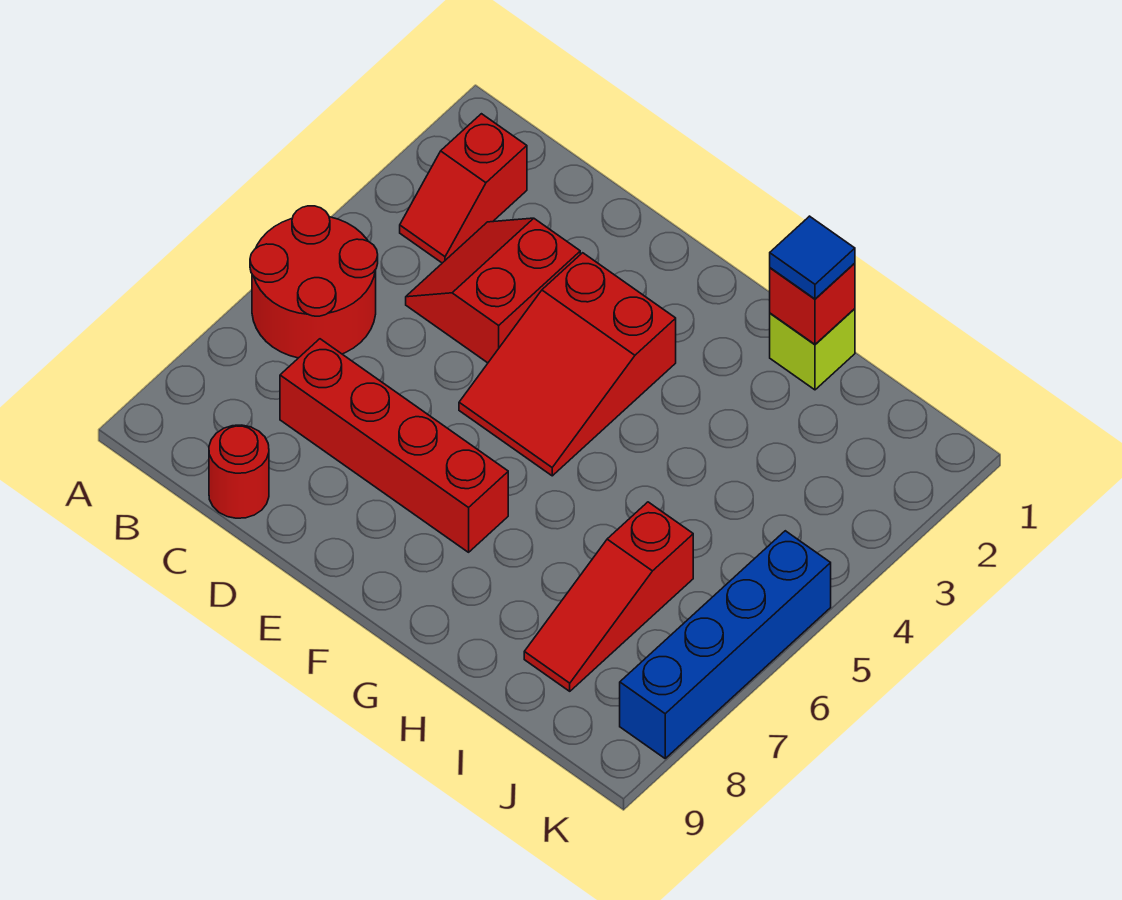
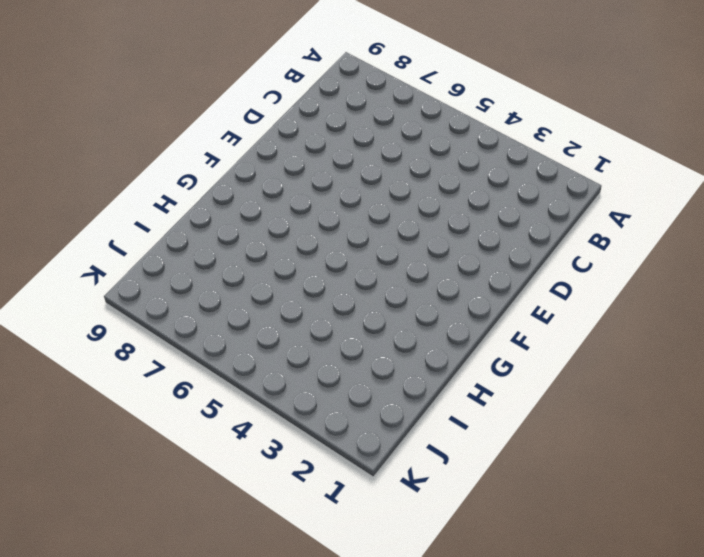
none -> red 2x2 round brick [250,206,378,358]
none -> red 1x2 slope [400,114,527,263]

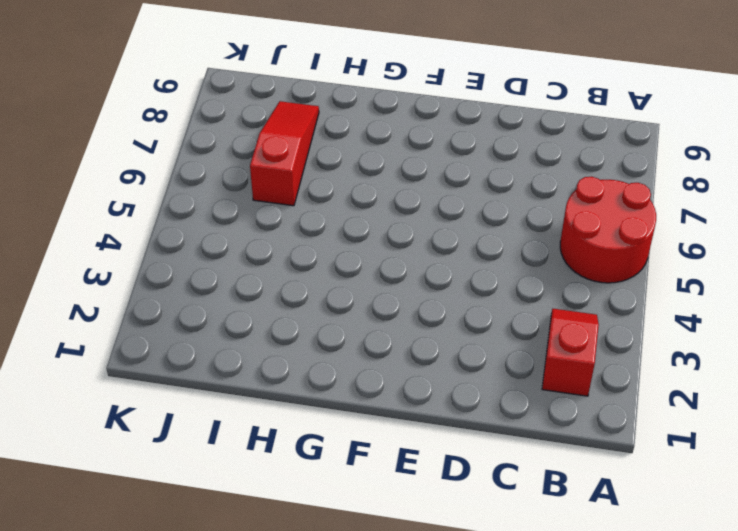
none -> red 2x2 slope [406,218,580,363]
none -> red 1x4 brick [280,339,508,552]

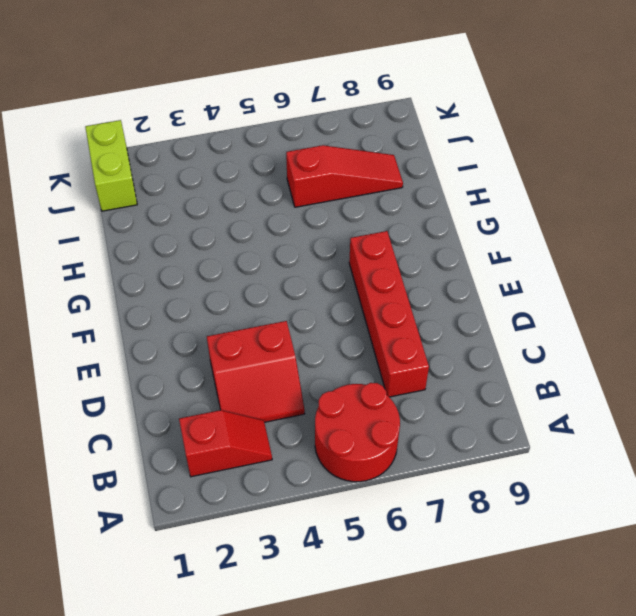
lime 1x2 brick [85,120,137,211] -> none
none -> red 1x1 round brick [209,425,269,518]
none -> red 2x3 slope [459,253,676,476]

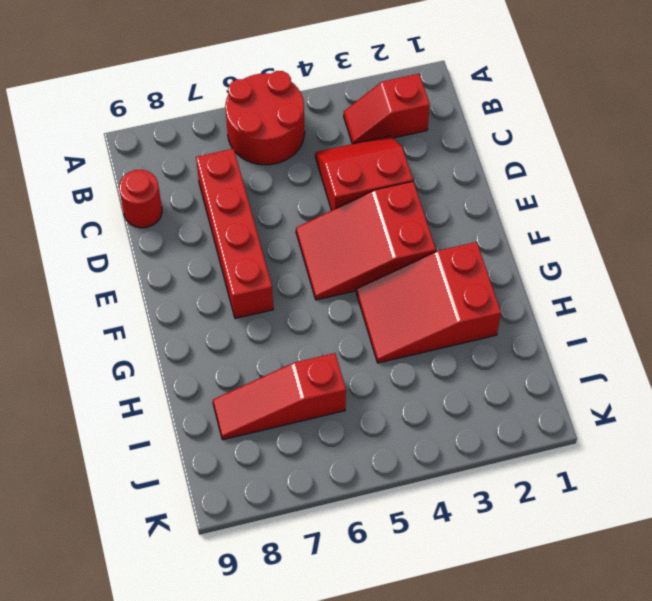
red 2x3 slope [356,242,501,363] -> none
none -> lime 1x1 brick [770,309,855,390]
none -> blue 1x4 brick [620,531,831,758]

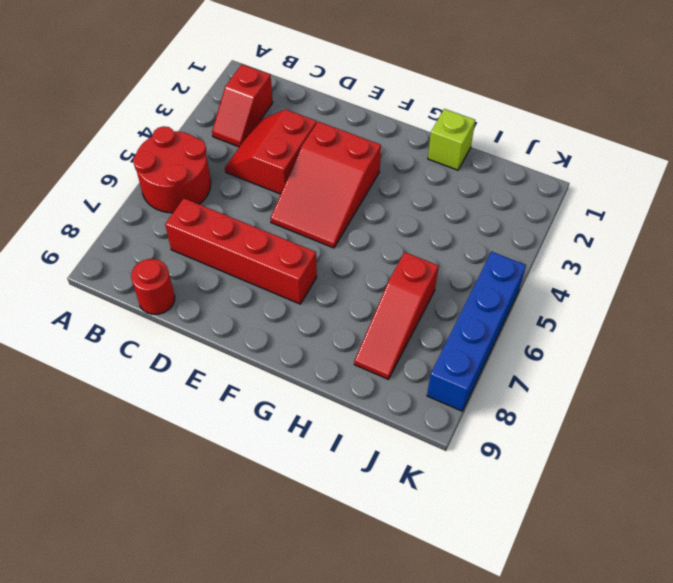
none -> red 1x1 brick [770,263,855,344]
none -> blue 1x1 tile [770,216,855,299]

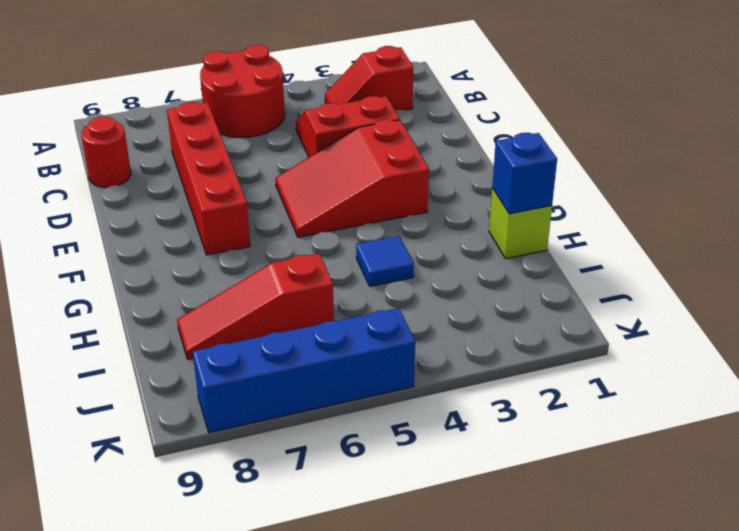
blue 1x1 brick [492,133,557,214] -> red 1x1 brick [770,263,855,344]
blue 1x1 tile [356,236,414,286] -> blue 1x1 tile moved to [770,216,855,299]

